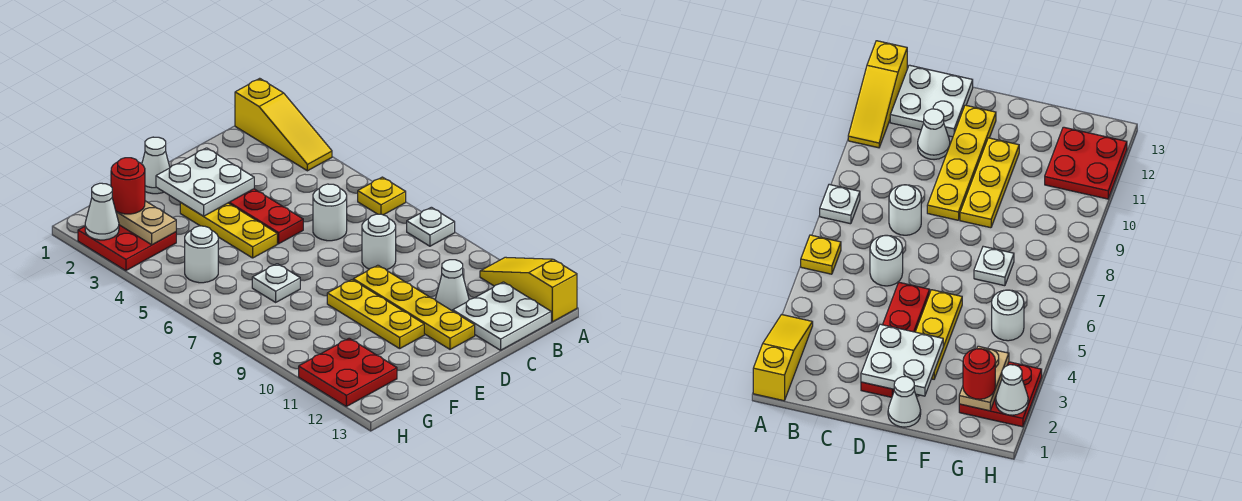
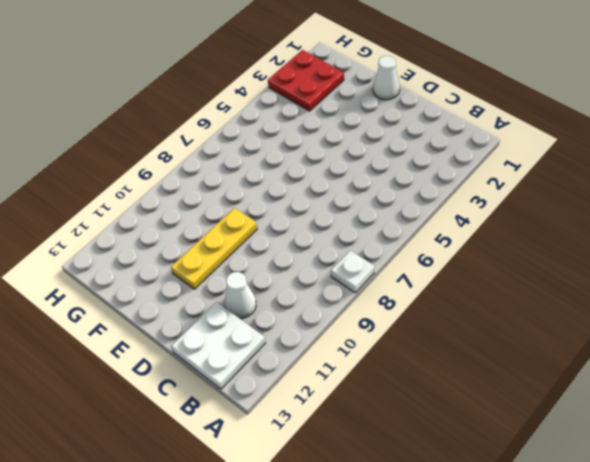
none -> yellow 1x3 slope [235,78,332,171]
none -> yellow 1x1 plate [358,177,406,215]
none -> yellow 1x3 slope [480,257,577,322]

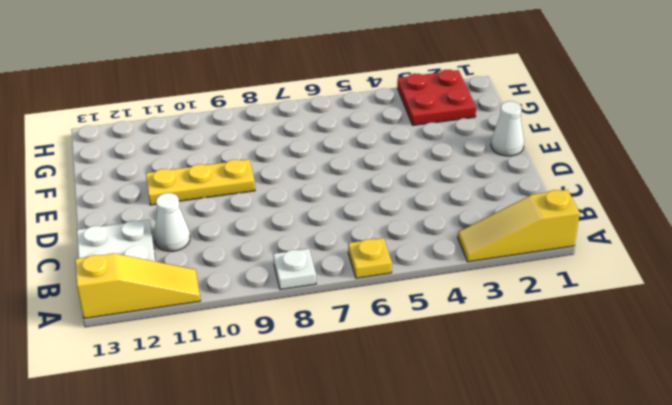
none -> white 1x1 round brick [313,184,347,241]
none -> white 1x1 round brick [362,214,396,270]
none -> red 1x4 plate [229,189,303,244]

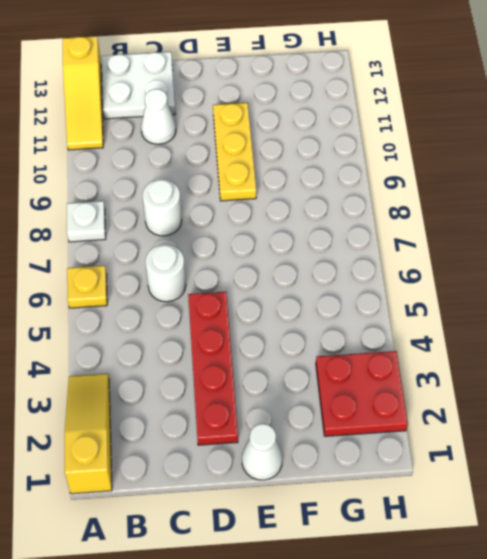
none -> yellow 1x4 plate [353,265,475,349]
none -> yellow 1x3 plate [180,203,277,258]
none -> white 1x1 plate [252,264,300,302]

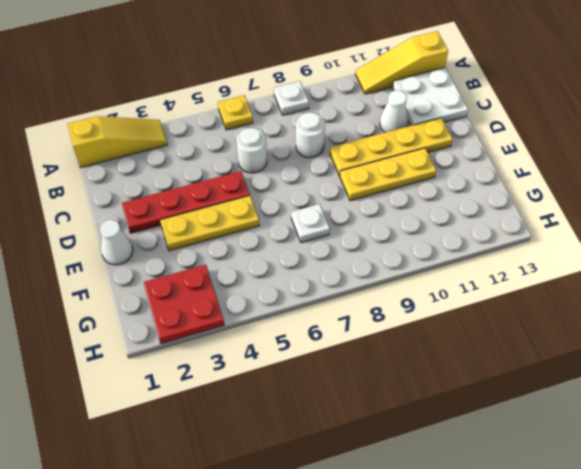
none -> white 1x1 round brick [185,226,218,283]
none -> red 2x2 plate [299,338,397,406]
none -> white 2x2 plate [156,148,254,216]

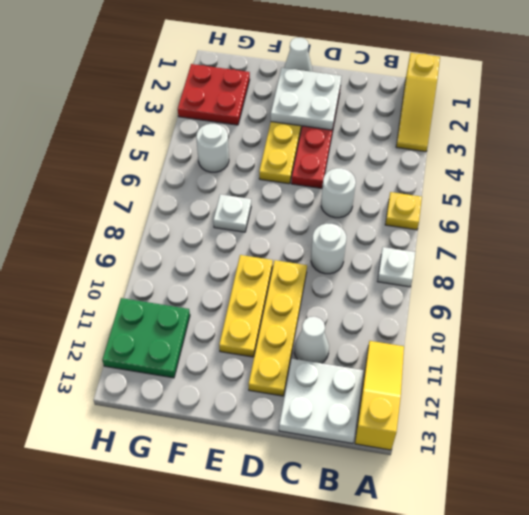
green 2x2 plate [102,298,190,378] -> red 2x2 plate [299,338,397,406]
none -> tan 1x2 plate [116,201,176,245]
none -> white 1x1 cone [85,183,119,240]
none -> red 1x1 round brick [111,158,145,214]

